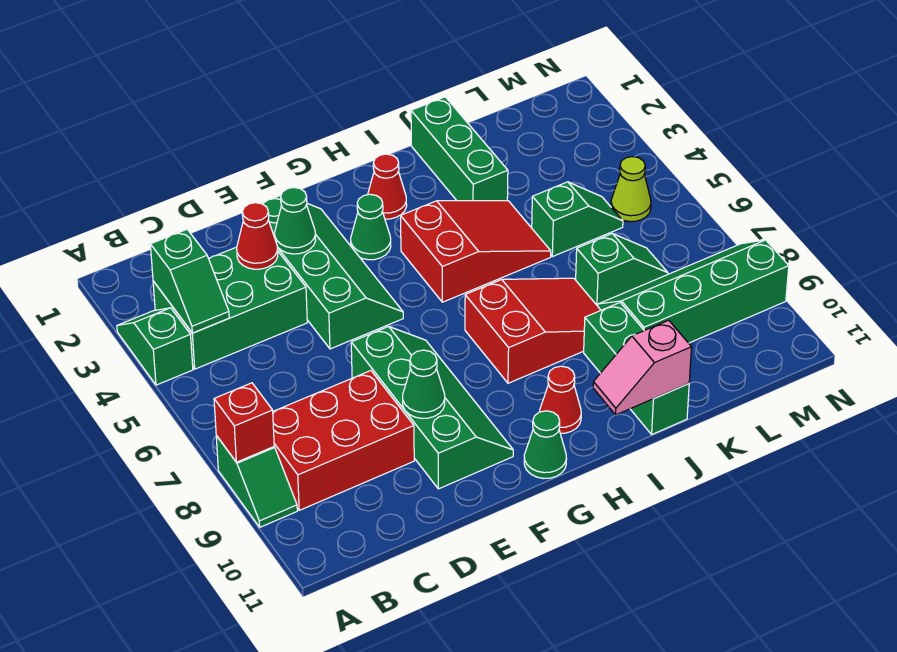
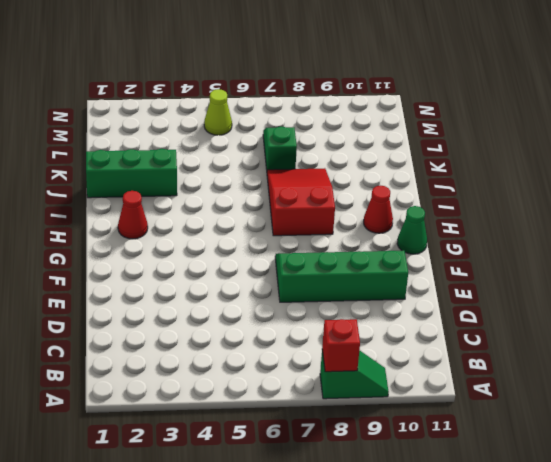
none -> green 1x2 slope [117,308,193,385]
none -> green 2x3 brick [153,247,307,369]
none -> red 2x3 brick [273,371,414,510]

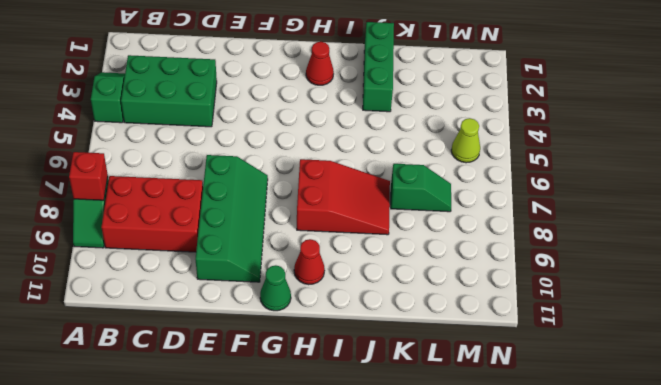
none -> green 2x4 slope [261,195,403,349]
none -> green 1x1 cone [351,194,391,260]
none -> red 2x3 slope [401,201,551,302]

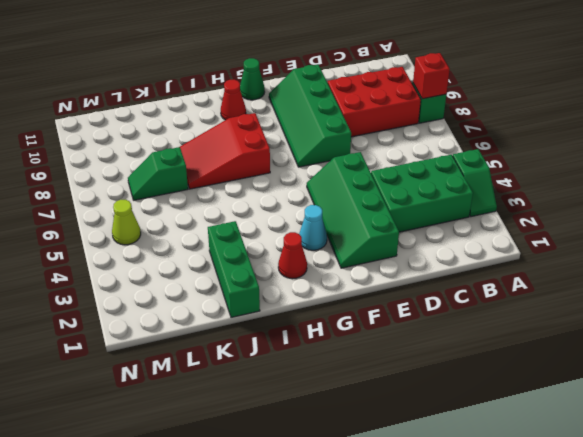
cyan 1x1 cone [299,205,327,250] -> green 1x1 cone [351,194,391,260]
none -> red 2x3 slope [401,201,551,302]
none -> green 1x3 brick [584,303,689,434]
none -> green 1x2 slope [532,182,623,257]

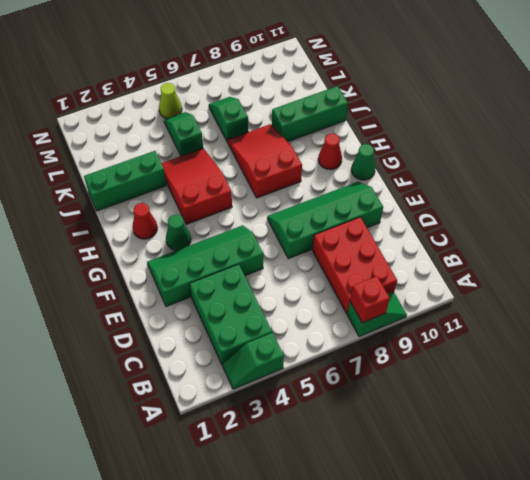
none -> green 2x4 slope [598,240,789,343]
none -> green 1x2 slope [150,230,229,333]
none -> red 1x1 cone [237,203,278,269]

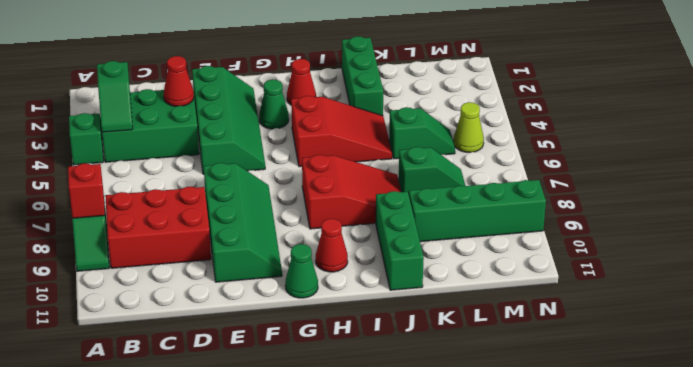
none -> green 1x1 cone [275,188,316,254]
none -> green 1x1 cone [403,350,445,418]
none -> pink 1x2 slope [593,320,692,415]

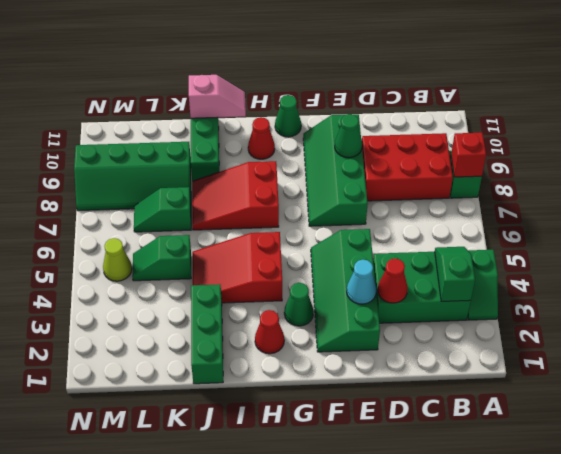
cyan 1x1 cone [347,260,376,304] -> green 1x1 cone [275,188,316,254]

